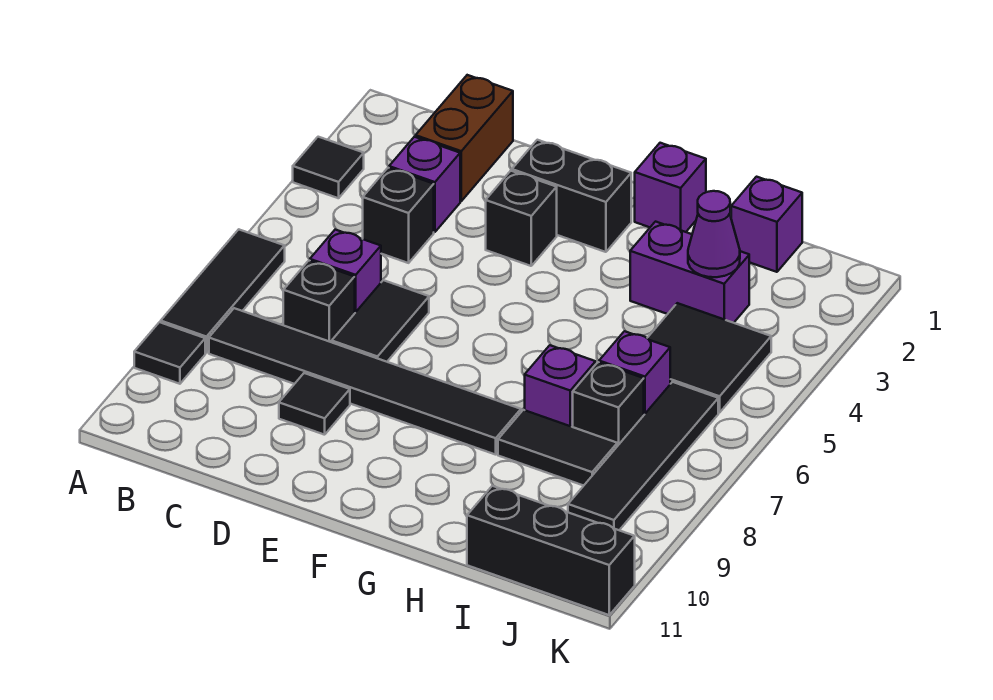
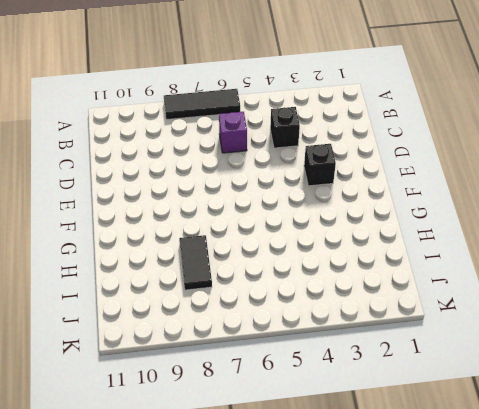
none -> black 1x1 tile [293,137,364,198]
none -> black 1x1 tile [134,322,205,384]
none -> black 1x6 tile [209,308,521,455]

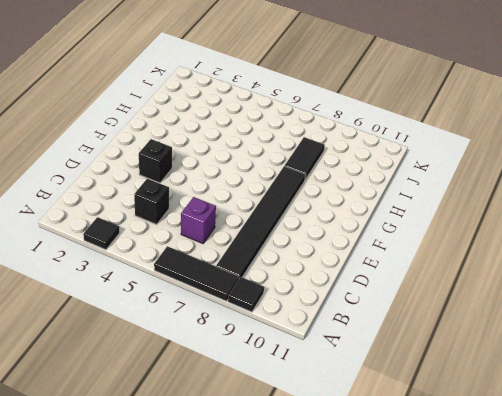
none -> brown 1x2 brick [416,75,513,201]
none -> purple 1x1 brick [389,137,460,232]
none -> black 1x1 brick [283,261,355,342]

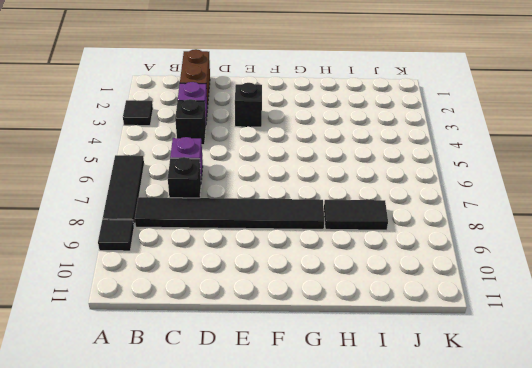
none -> black 1x2 tile [332,280,429,362]
none -> black 1x1 tile [279,373,350,435]
none -> black 1x2 brick [512,140,631,252]

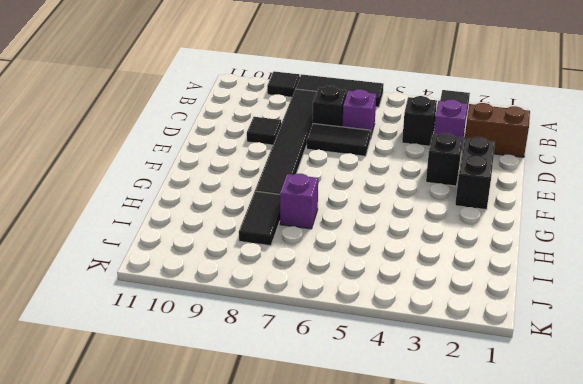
none -> purple 1x1 brick [635,143,706,232]
none -> purple 1x2 brick [630,222,749,323]
none -> purple 1x1 brick [731,177,802,272]

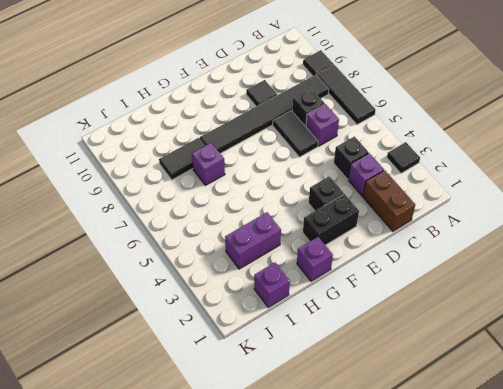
none -> black 2x2 tile [647,303,771,413]
none -> purple 1x1 brick [599,331,670,415]
none -> black 1x1 brick [573,362,644,446]

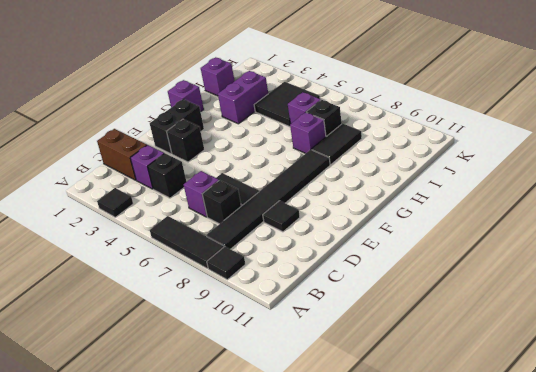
none -> black 1x3 brick [467,486,635,615]
none -> black 1x4 tile [568,382,718,530]
none -> purple 1x1 cone [688,191,740,277]

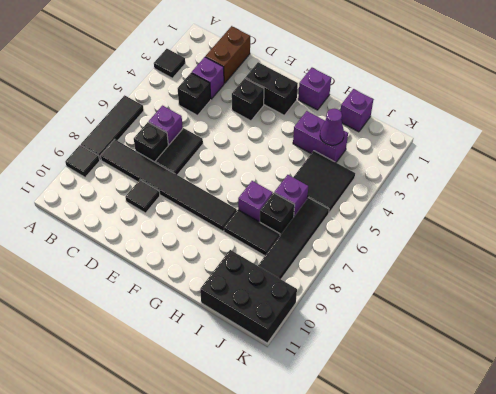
black 2x3 brick [200,250,297,343] -> black 1x3 brick [467,486,635,615]

